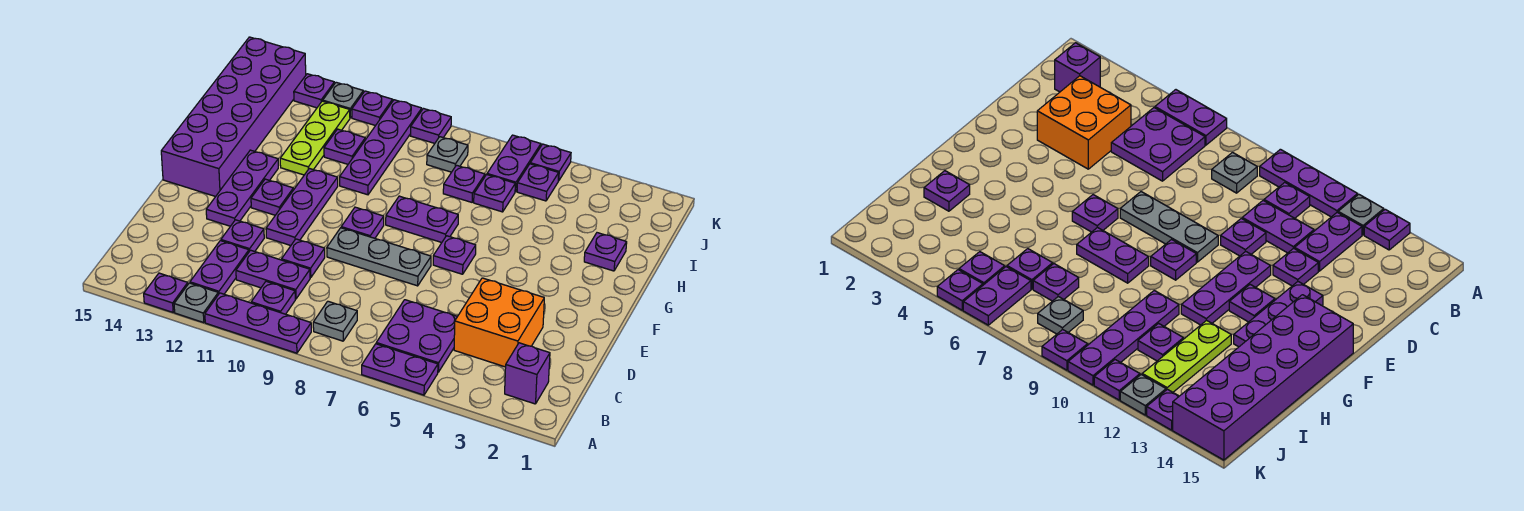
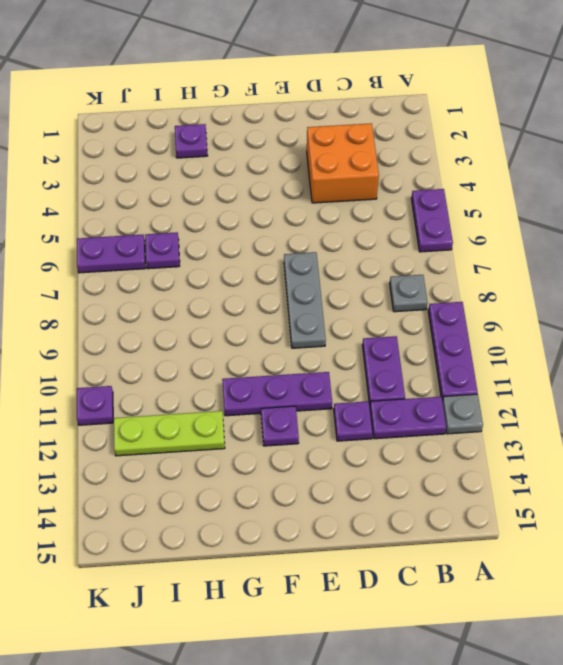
none -> purple 1x1 plate [144,273,188,312]
none -> purple 1x1 brick [505,343,550,404]
none -> purple 2x2 plate [376,300,457,372]
none -> purple 1x1 plate [251,281,295,314]

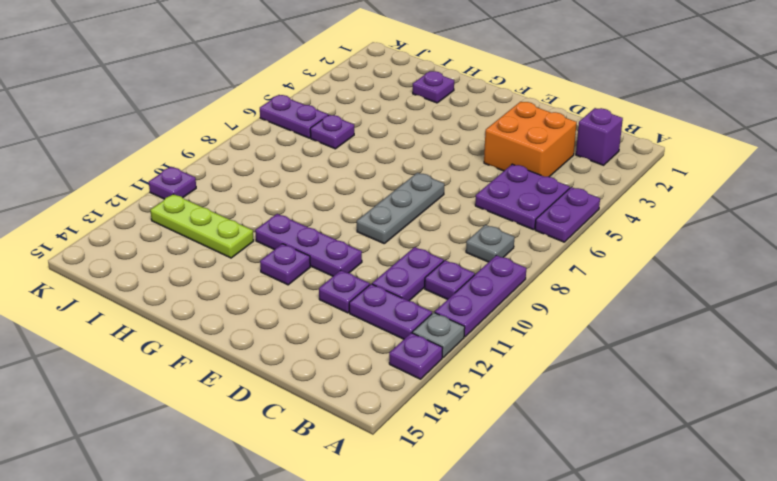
none -> purple 1x1 plate [282,239,325,278]
none -> purple 1x3 plate [206,150,278,226]
none -> purple 1x1 plate [433,236,476,274]
none -> purple 1x1 plate [341,207,384,238]

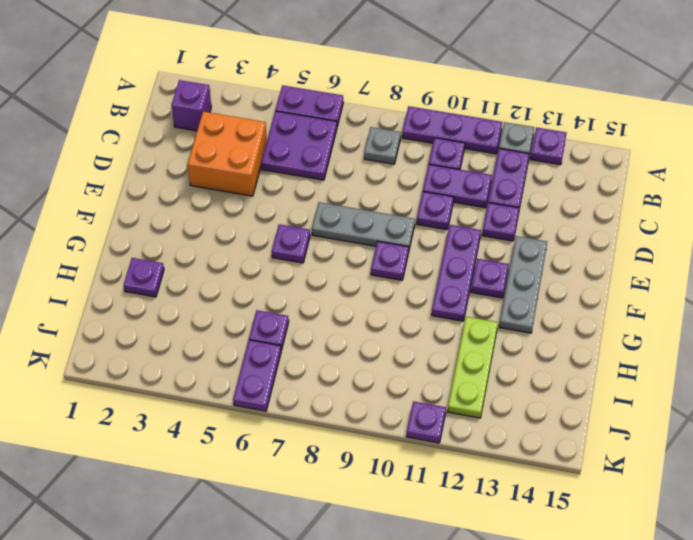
grey 1x3 plate [499,236,547,333] -> purple 1x3 plate [206,150,278,226]
none -> purple 2x6 brick [161,37,306,197]
none -> purple 1x2 plate [386,196,458,243]
none -> purple 1x4 plate [340,100,422,195]
none -> purple 1x1 plate [443,165,485,202]

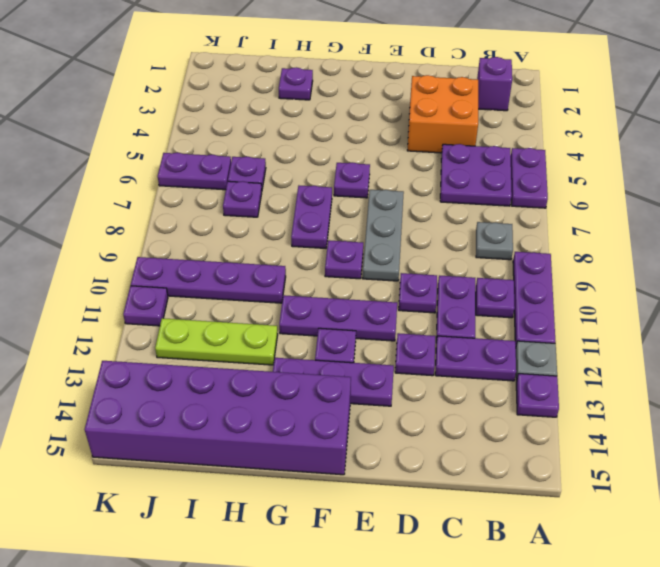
none -> purple 1x1 plate [324,129,365,164]
none -> purple 1x1 plate [517,164,559,201]
none -> grey 1x1 plate [427,137,468,172]
none -> purple 1x1 plate [530,144,571,181]

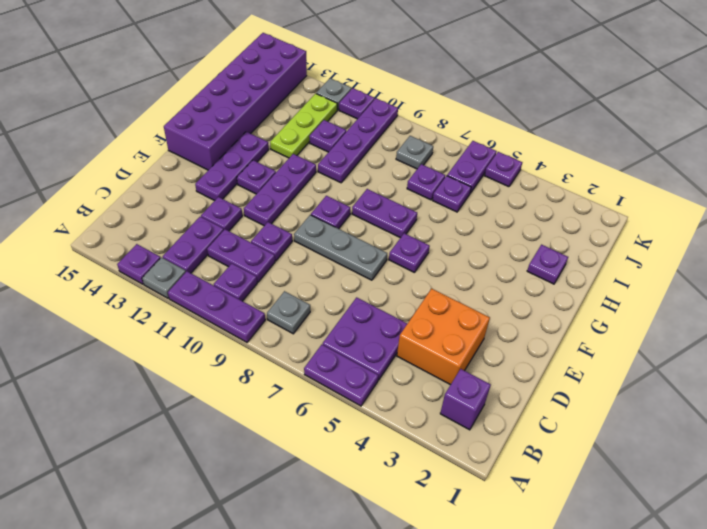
none -> purple 1x1 plate [517,164,559,201]
none -> purple 1x1 plate [411,109,451,143]
none -> purple 1x1 plate [294,74,334,108]

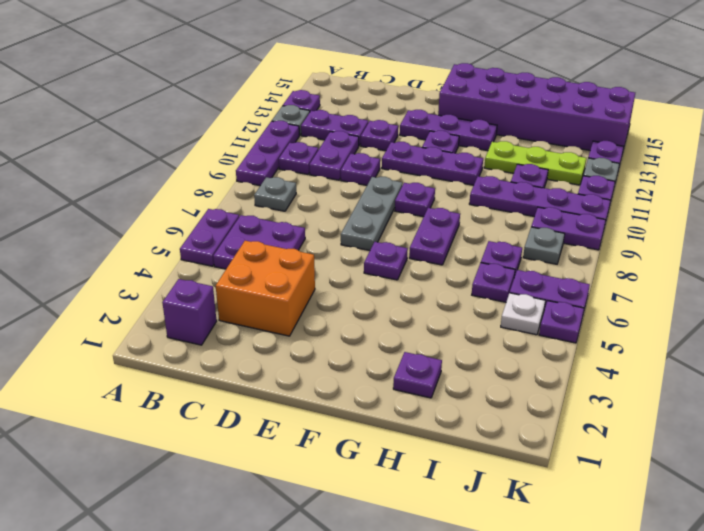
white 1x1 plate [501,293,545,335] -> purple 1x1 plate [517,164,559,201]
purple 1x2 plate [531,207,606,250] -> purple 1x1 plate [411,109,451,143]

